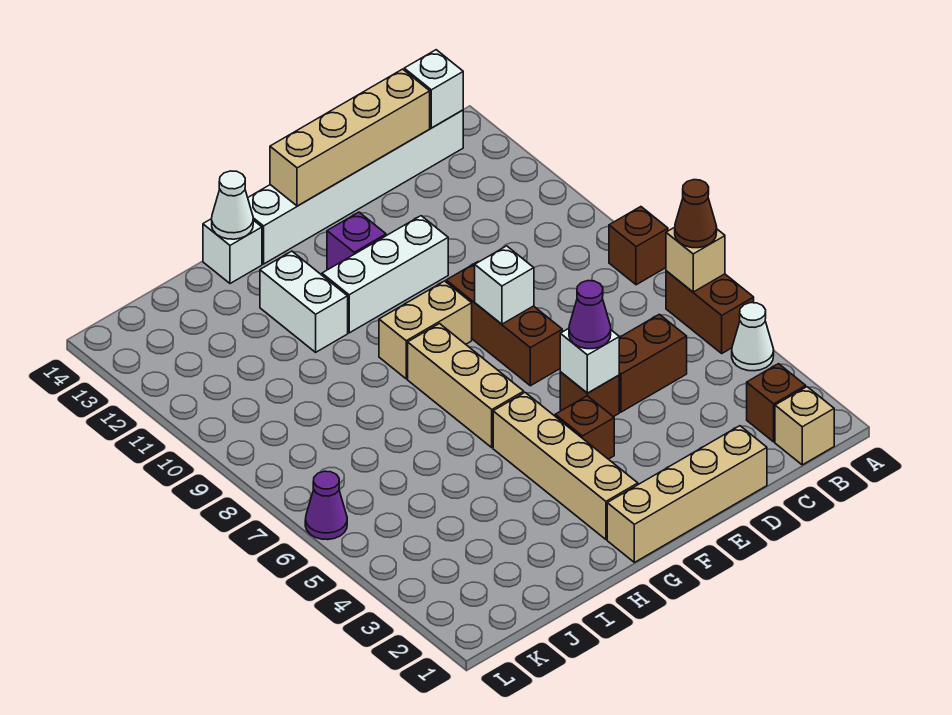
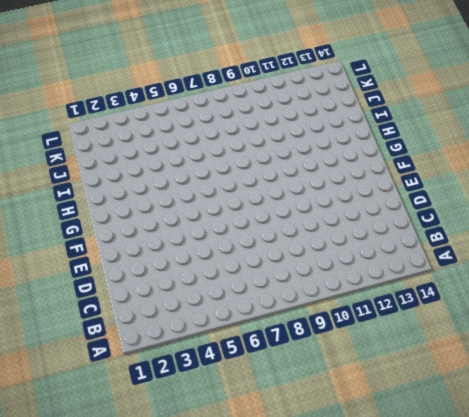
none -> white 1x1 cone [732,303,774,371]
none -> brown 1x2 brick [666,271,754,353]
none -> brown 1x1 brick [609,207,668,285]

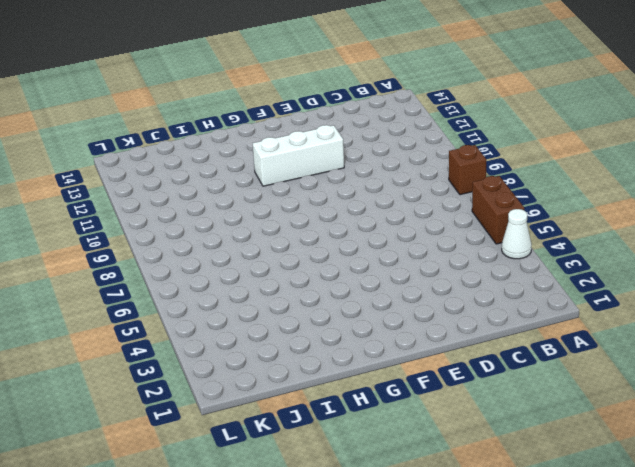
none -> tan 1x1 brick [775,387,834,465]
none -> brown 1x1 brick [747,364,806,442]
none -> white 1x6 brick [248,110,463,264]

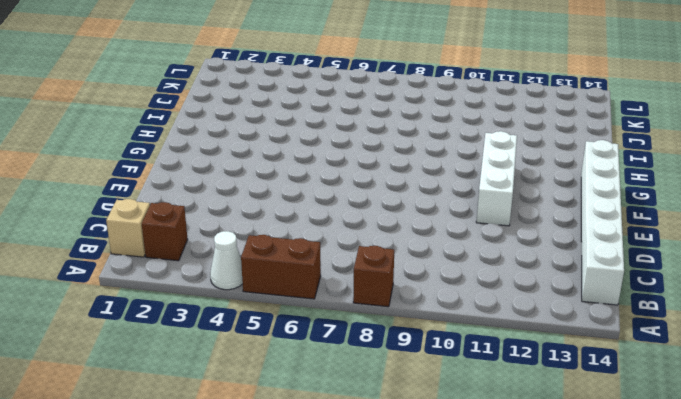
none -> brown 1x2 brick [619,314,687,412]
none -> tan 1x4 brick [607,426,767,562]
none -> brown 1x1 brick [560,372,619,417]

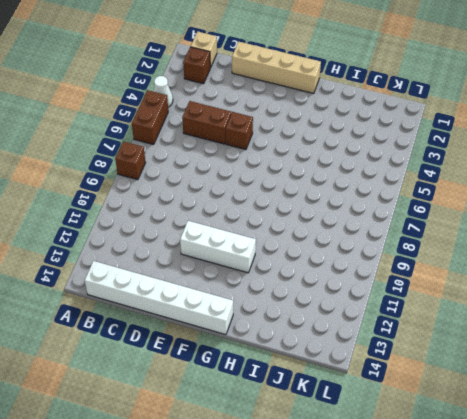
none -> brown 1x3 brick [446,262,562,386]
none -> brown 1x1 brick [555,396,614,459]
none -> tan 1x2 brick [379,281,472,379]

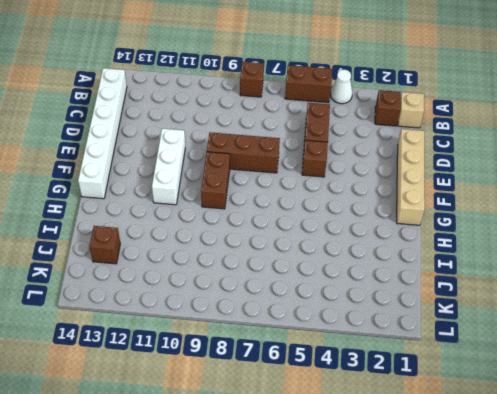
brown 1x2 brick [201,152,230,209] -> tan 1x2 brick [379,281,472,379]
brown 1x1 brick [89,226,120,264] -> brown 1x1 brick moved to [555,396,614,459]
none -> purple 1x1 brick [327,212,386,269]
none -> tan 1x4 brick [493,393,638,539]
none -> tan 1x3 brick [408,324,524,448]

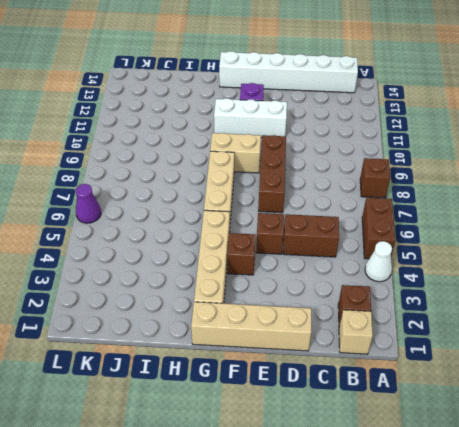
none -> white 1x2 brick [260,251,348,352]
none -> white 1x1 brick [203,219,262,284]
none -> tan 1x1 brick [666,227,725,292]

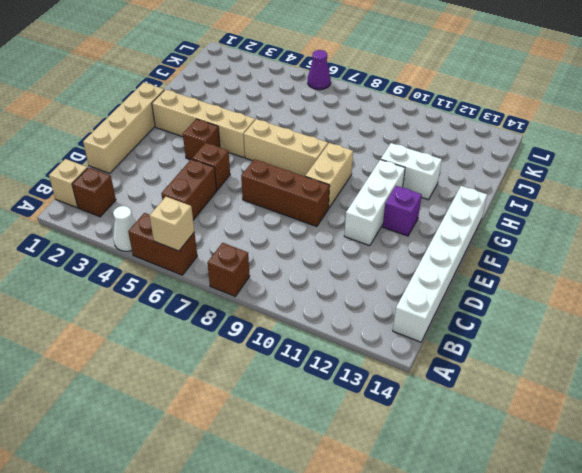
none -> white 1x1 brick [203,219,262,284]
none -> white 1x1 brick [404,50,463,128]
none -> tan 1x4 brick [270,69,430,206]

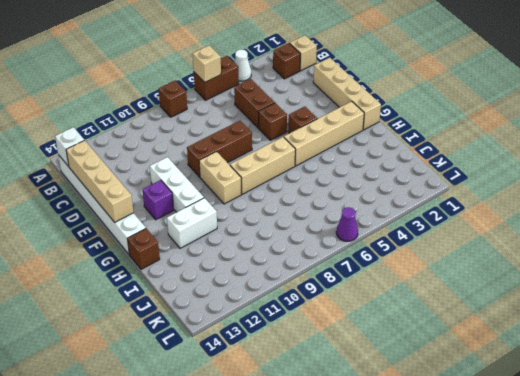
brown 1x1 brick [127,229,160,269] -> white 1x1 brick [203,219,262,284]
none -> white 1x1 brick [560,328,619,393]
none -> white 1x1 brick [475,246,534,324]
none -> white 1x1 cone [212,171,253,239]

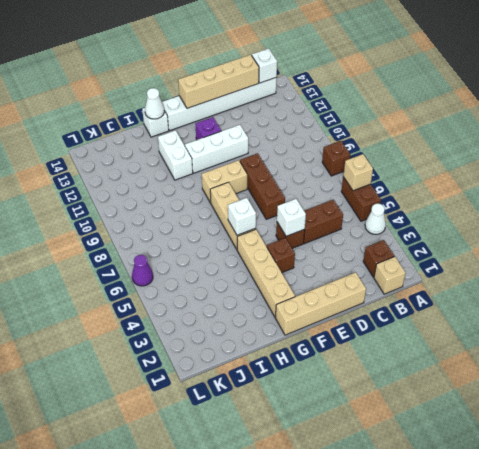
white 1x1 brick [228,198,256,235] -> white 1x1 brick moved to [475,246,534,324]
none -> brown 1x1 cone [675,180,717,248]
none -> purple 1x1 cone [569,281,611,349]

